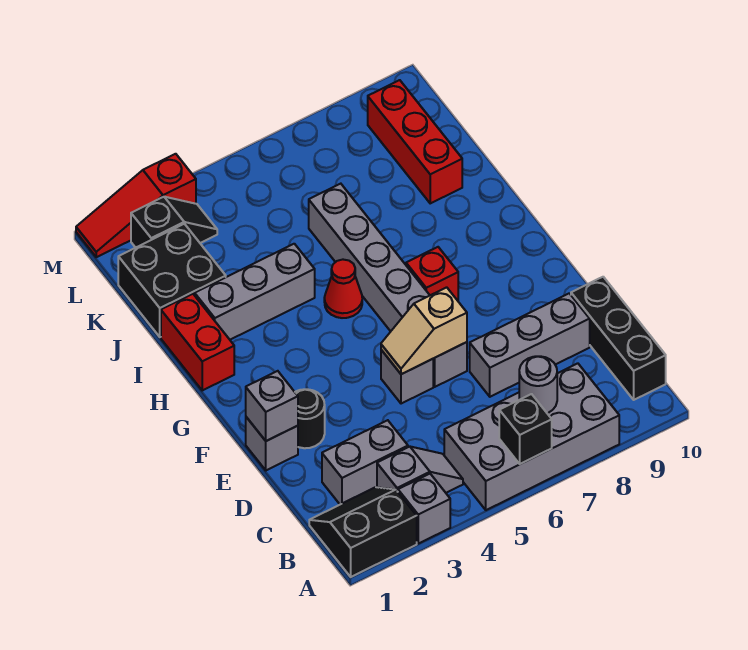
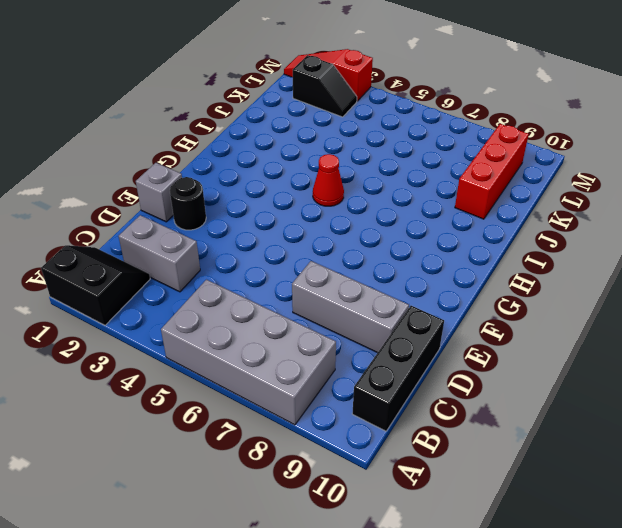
none -> grey 1x1 brick [398,474,450,544]
none -> grey 1x2 slope [377,447,463,493]
none -> grey 1x1 brick [381,350,433,404]

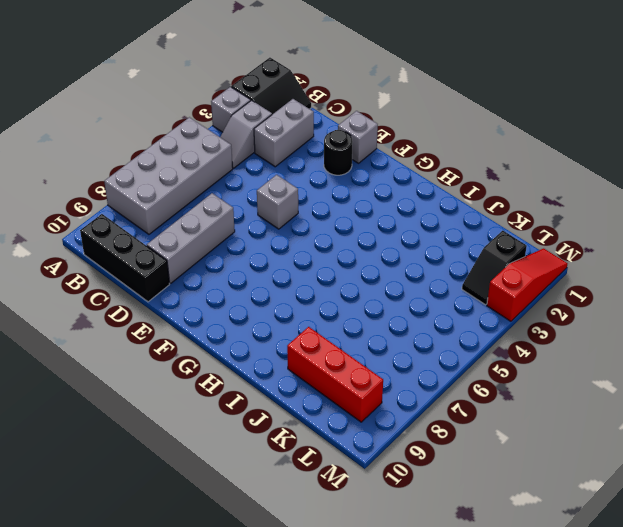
none -> grey 1x6 brick [309,184,467,387]
none -> red 1x1 brick [406,247,458,301]
none -> red 1x2 brick [161,294,234,390]

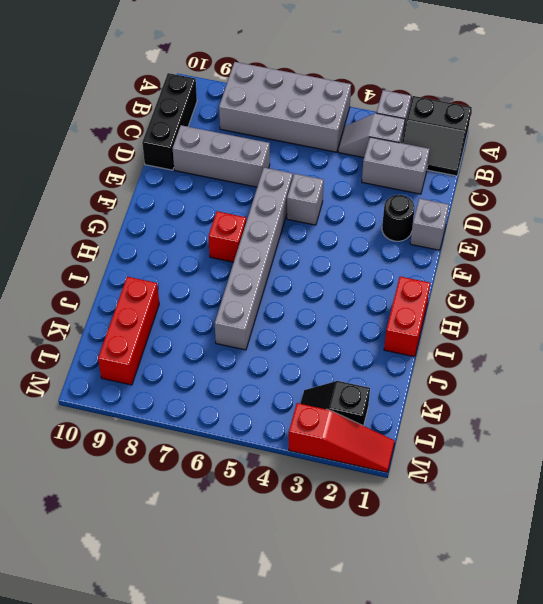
none -> red 1x1 cone [324,260,362,318]
none -> grey 1x3 brick [195,244,315,340]
none -> black 2x2 brick [118,224,226,337]

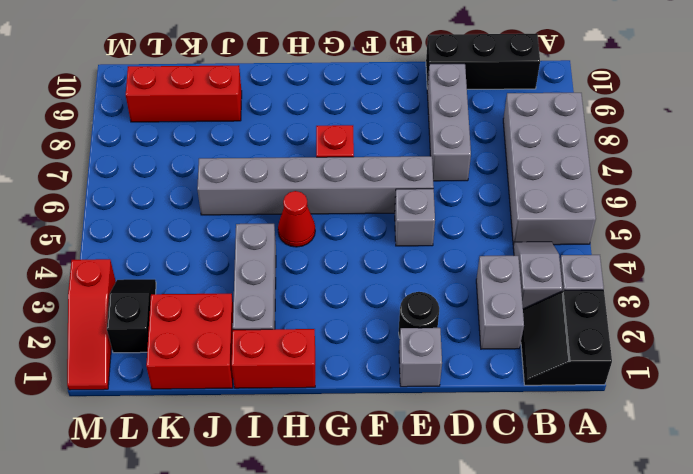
red 2x2 brick [146,294,233,389] -> black 2x2 brick [118,224,226,337]
none -> black 1x1 brick [499,394,552,464]
none -> grey 1x1 round brick [519,356,557,413]
none -> grey 1x1 brick [246,371,298,441]

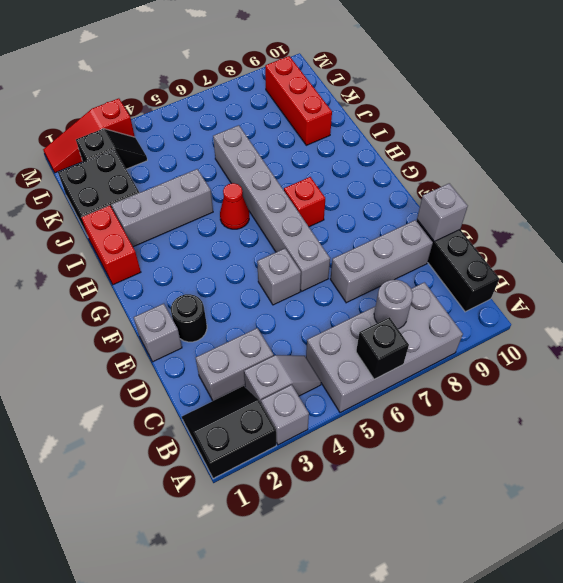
grey 1x1 brick [417,183,468,241] -> grey 1x1 brick moved to [246,371,298,441]
none -> tan 1x2 slope [381,287,467,374]

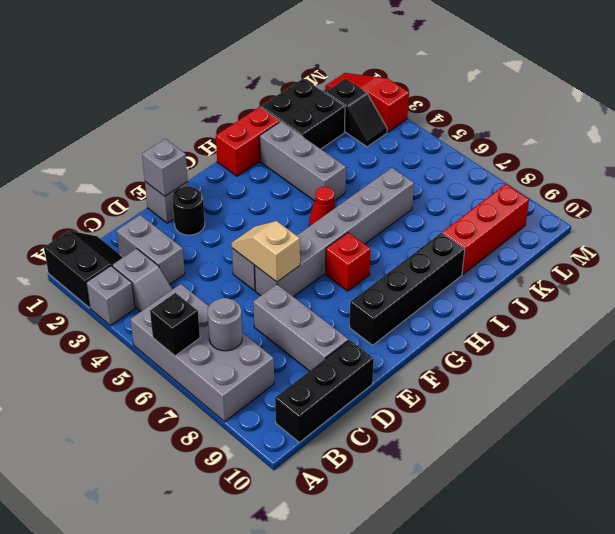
black 1x4 brick [349,233,465,345] -> none

